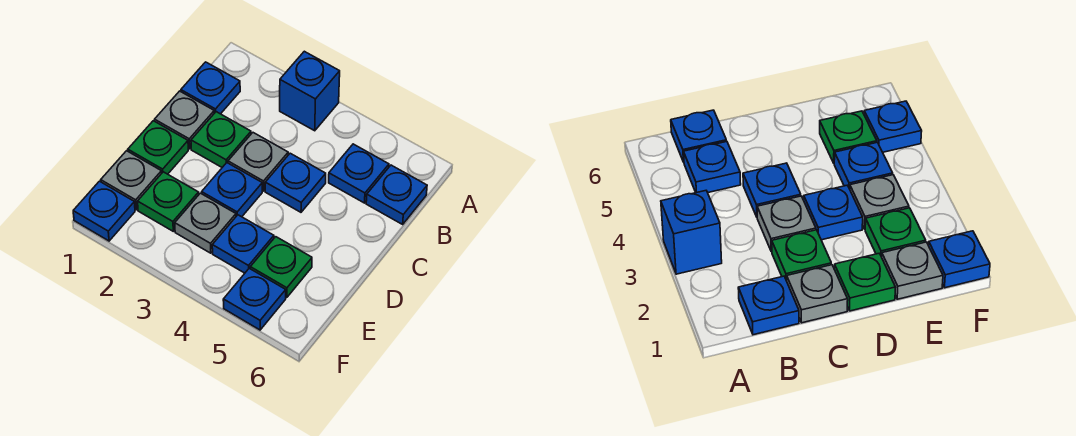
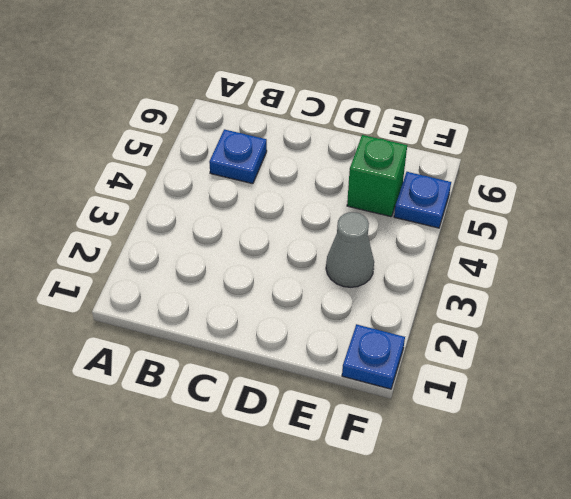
grey 1x1 cone [326,212,374,287] -> grey 1x1 plate [175,193,236,253]
green 1x1 brick [347,135,407,217] -> green 1x1 plate [250,237,312,298]
none -> blue 1x1 brick [280,51,340,131]
none -> blue 1x1 plate [181,62,240,114]
none -> blue 1x1 plate [366,165,427,224]

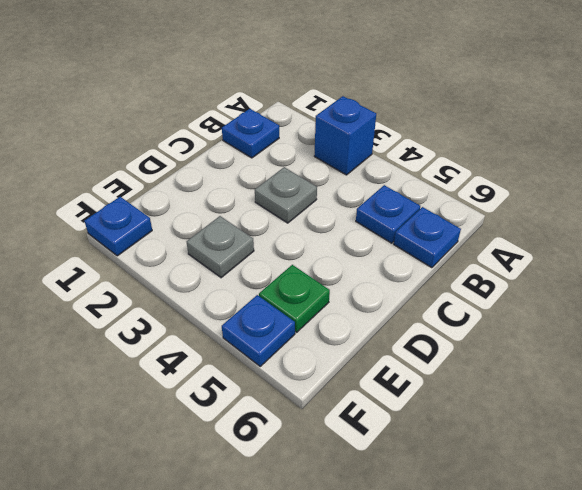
none -> grey 1x1 plate [155,91,214,149]
none -> green 1x1 plate [191,112,251,167]
none -> blue 1x1 plate [265,153,326,212]

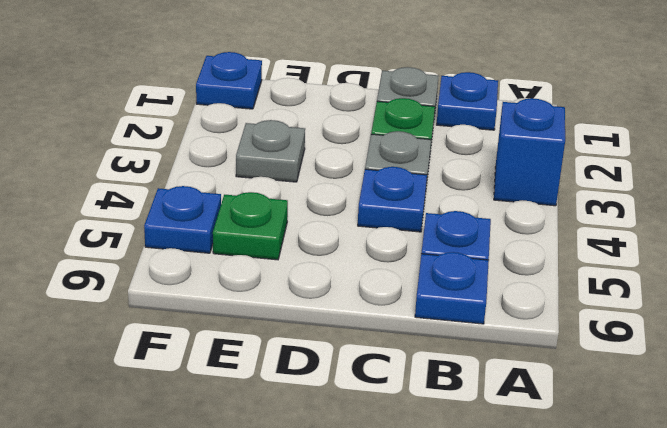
none -> green 1x1 plate [128,121,188,174]
none -> blue 1x1 plate [202,163,262,217]
none -> grey 1x1 plate [101,151,162,210]

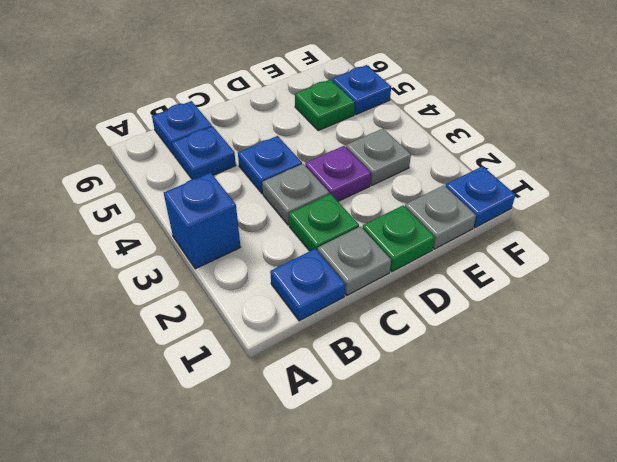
purple 1x1 plate [305,146,371,201] -> blue 1x1 plate [202,163,262,217]
none -> green 1x1 plate [138,172,199,231]
none -> blue 1x1 plate [212,215,274,273]

